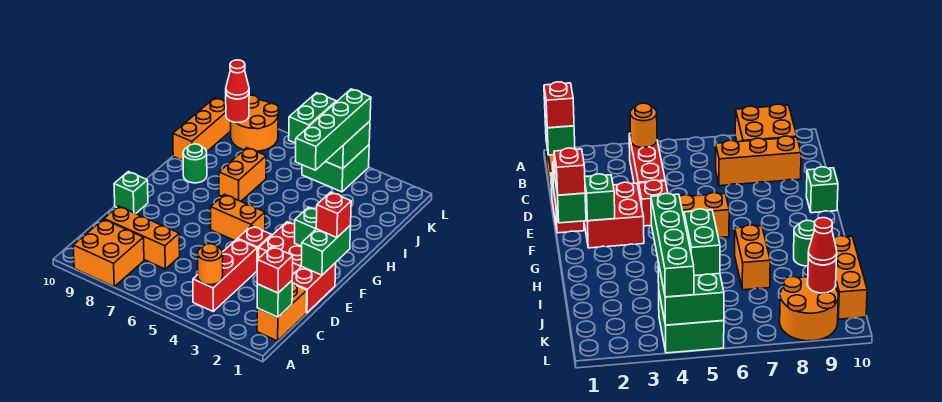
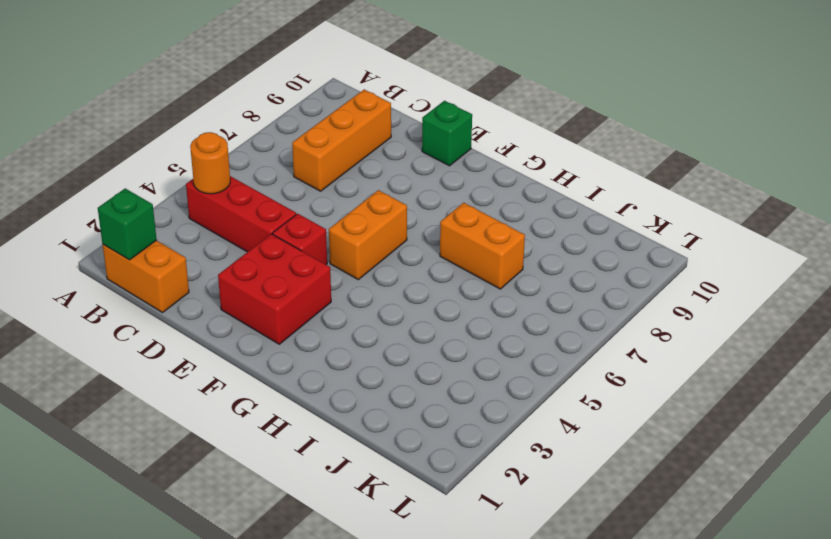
none -> orange 2x2 brick [73,219,144,287]
none -> red 1x2 brick [292,263,336,313]
none -> green 1x1 round brick [183,144,207,183]

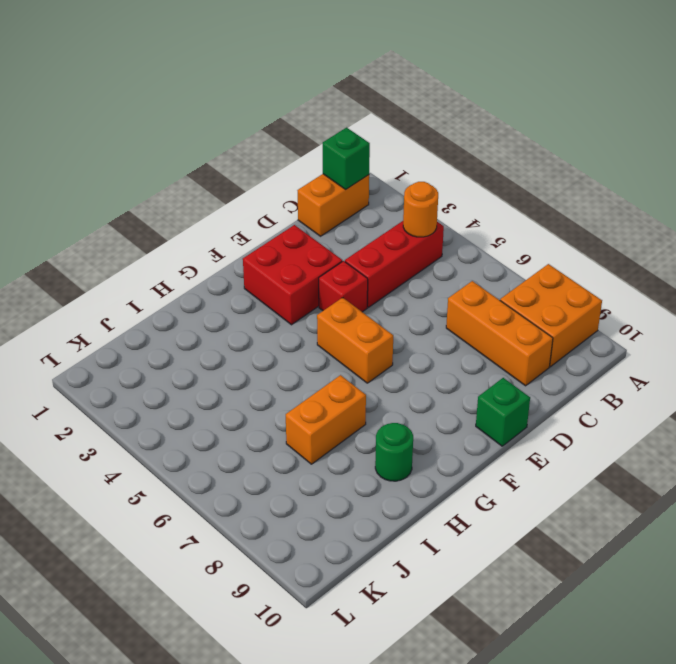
none -> red 1x2 brick [292,263,336,313]
none -> orange 1x3 brick [173,98,231,160]
none -> green 2x2 brick [302,145,369,192]

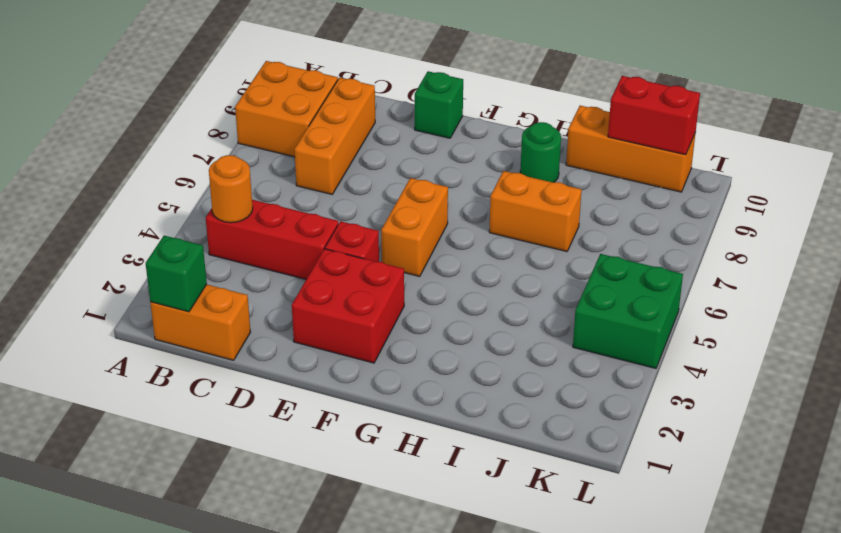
red 1x2 brick [608,76,700,155] -> red 1x2 brick moved to [292,263,336,313]
none -> orange 2x2 round brick [231,95,279,151]
none -> green 1x2 brick [301,225,351,275]
none -> green 1x1 brick [295,207,317,246]

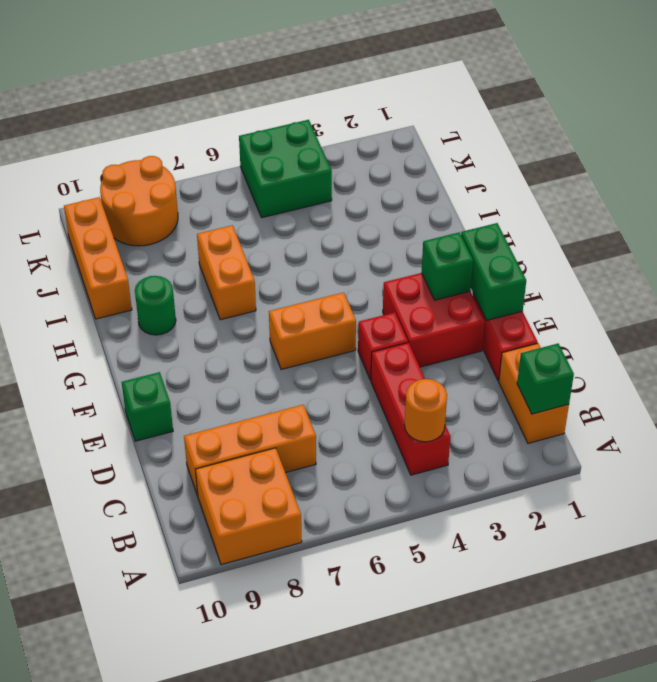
none -> green 2x2 brick [326,121,370,169]
none -> red 1x1 round brick [226,94,249,123]
none -> red 1x1 brick [257,247,293,293]

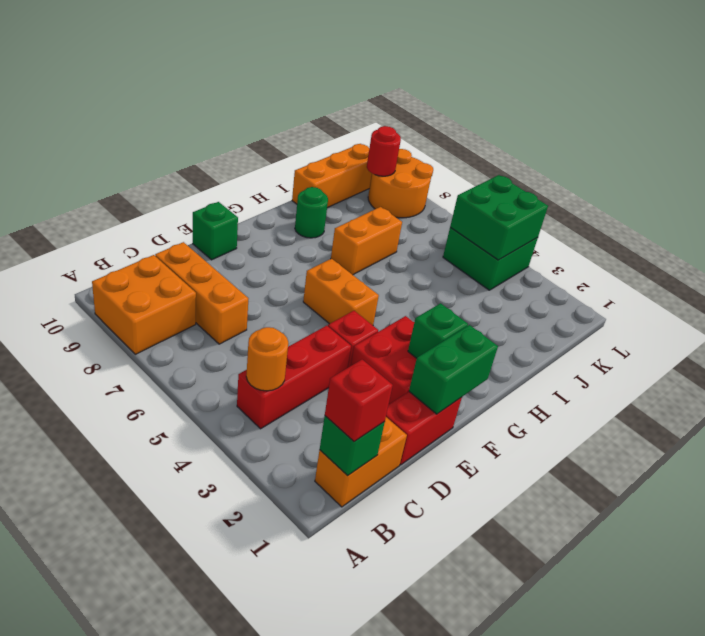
none -> red 1x1 brick [316,192,351,238]
none -> green 1x4 brick [295,89,371,170]
none -> green 1x2 brick [289,93,336,143]

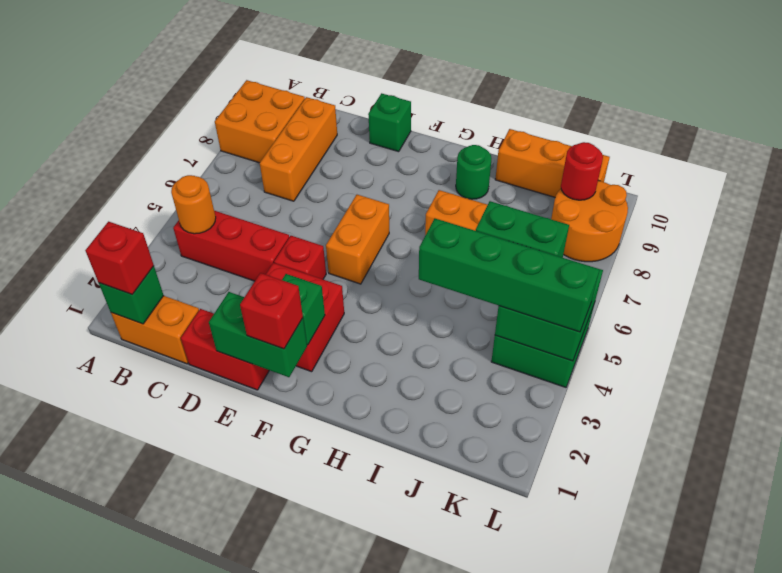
none -> red 1x1 cone [226,60,249,99]

